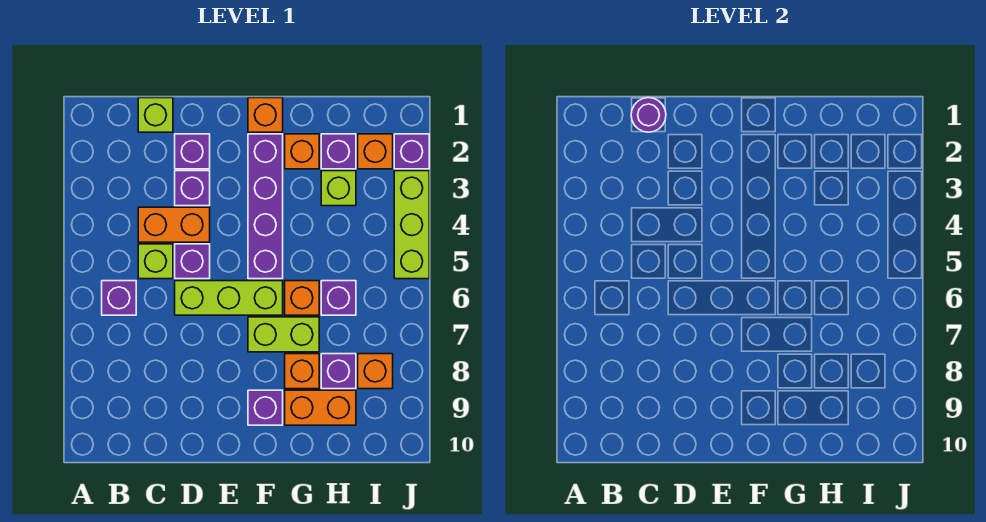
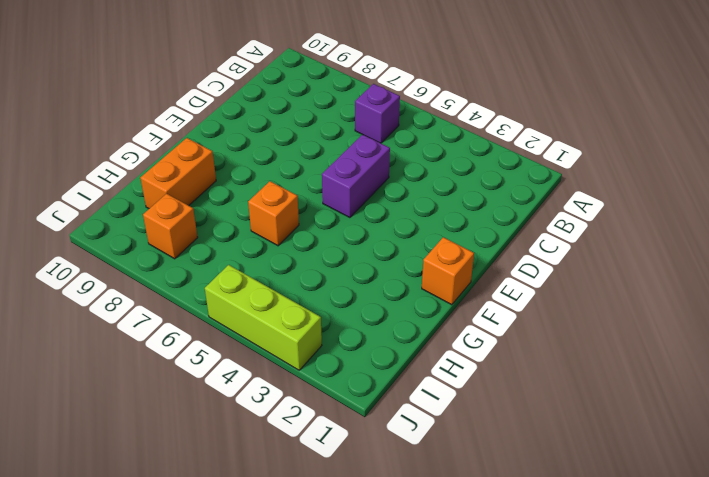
purple 1x2 brick [322,135,390,218] -> purple 1x1 brick [175,244,210,279]
none -> lime 1x1 brick [138,98,173,132]
none -> orange 1x2 brick [138,207,210,242]
none -> lime 1x1 brick [138,244,173,279]

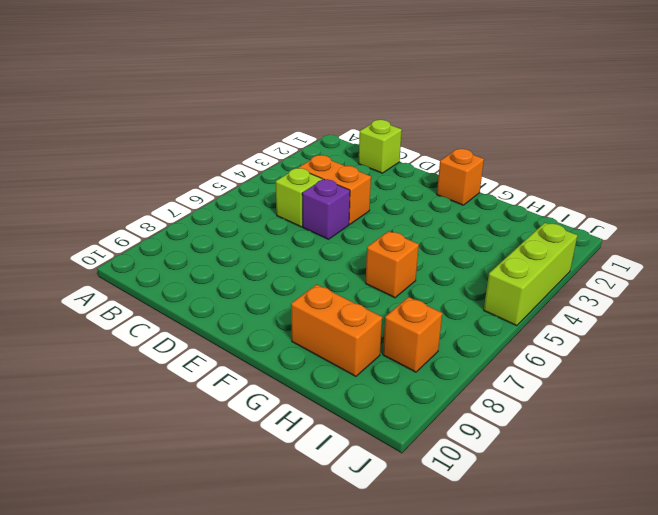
none -> purple 1x1 brick [102,281,136,315]
none -> purple 1x1 brick [175,134,210,169]
none -> purple 1x1 brick [175,171,210,206]

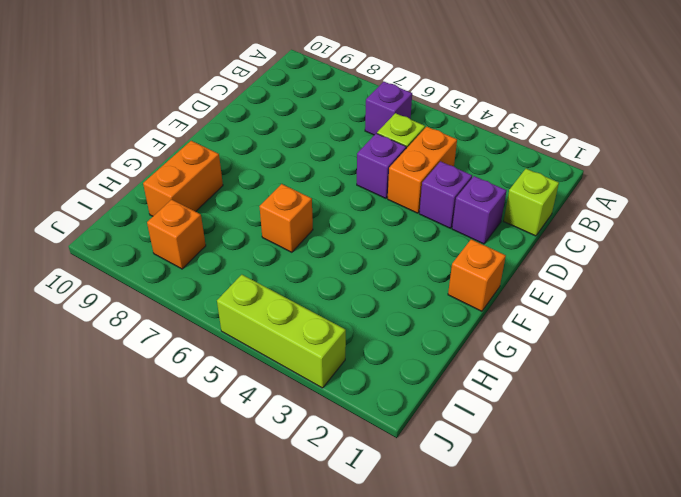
none -> lime 1x3 brick [175,281,283,315]
none -> purple 1x4 brick [248,134,283,279]
none -> lime 1x2 brick [248,317,319,352]

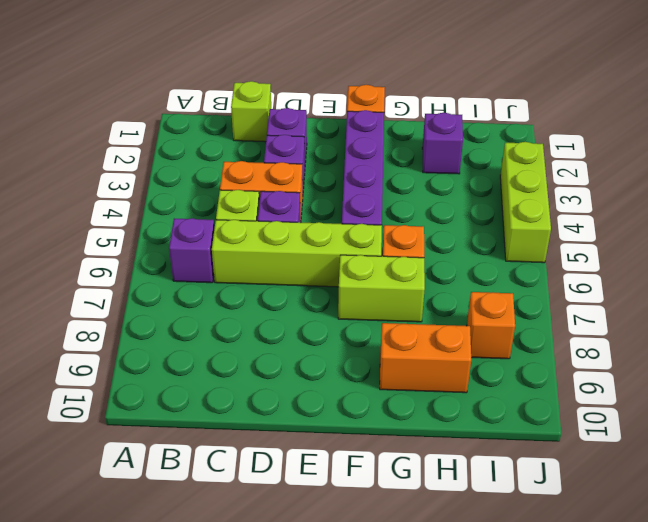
lime 1x4 brick [212,220,382,287] -> lime 1x3 brick [175,281,283,315]
none -> purple 1x1 brick [248,390,283,425]
none -> orange 1x1 brick [285,134,319,169]
none -> orange 1x1 brick [285,354,319,389]

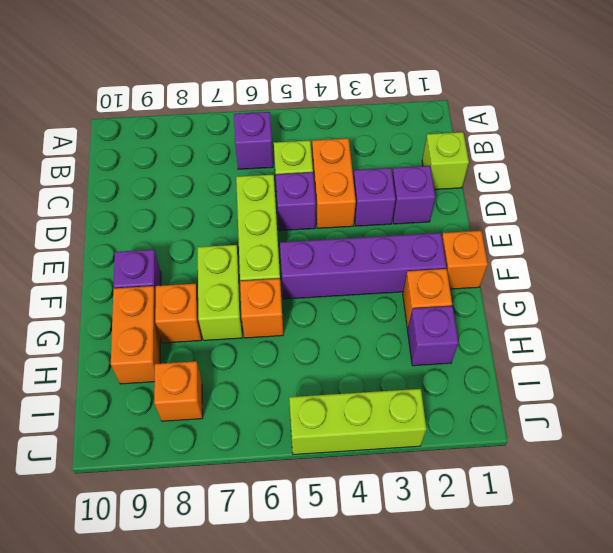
none -> lime 1x1 brick [321,171,356,206]
none -> purple 1x1 brick [321,281,356,315]
none -> purple 1x1 brick [321,354,356,389]

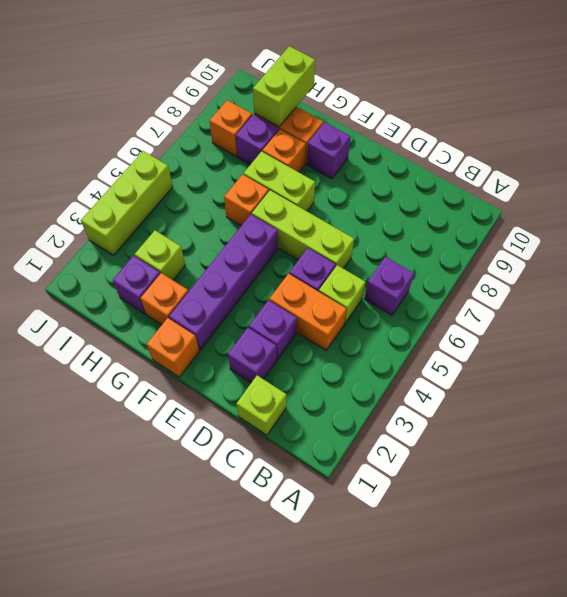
lime 1x2 brick [253,46,315,127] -> none
none -> purple 1x1 brick [321,281,356,315]
none -> orange 1x1 brick [358,134,393,169]
none -> purple 1x1 brick [394,134,429,169]

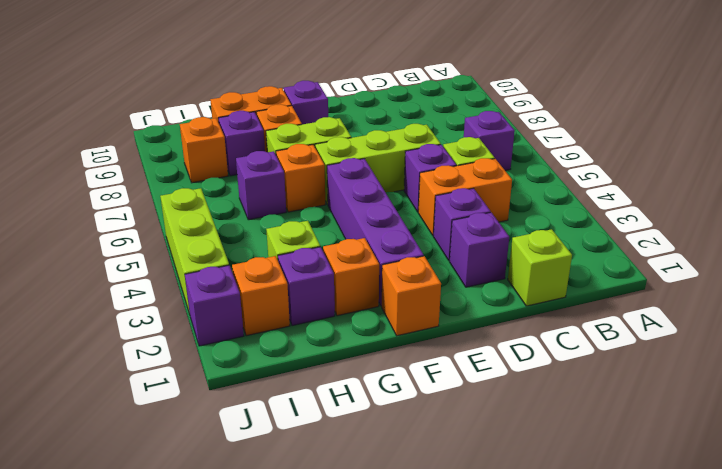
none -> purple 1x1 round brick [631,98,666,132]

